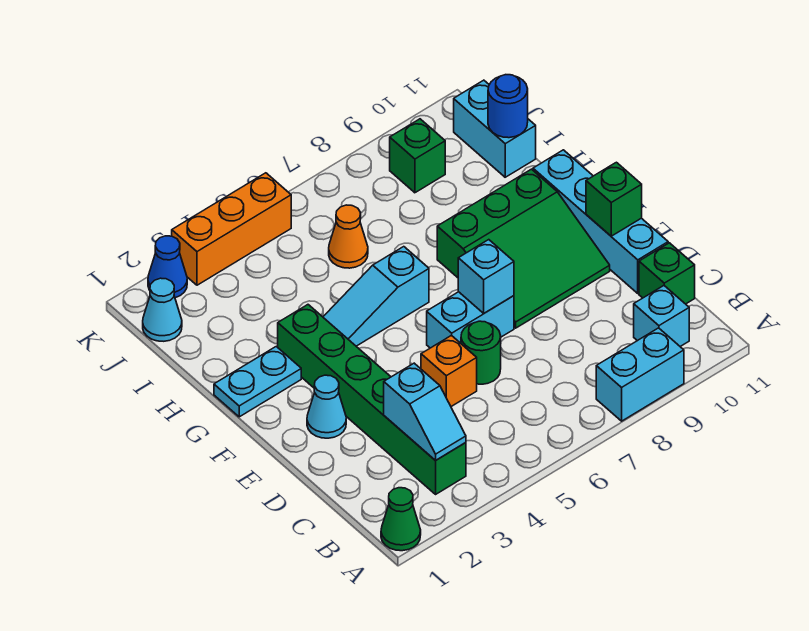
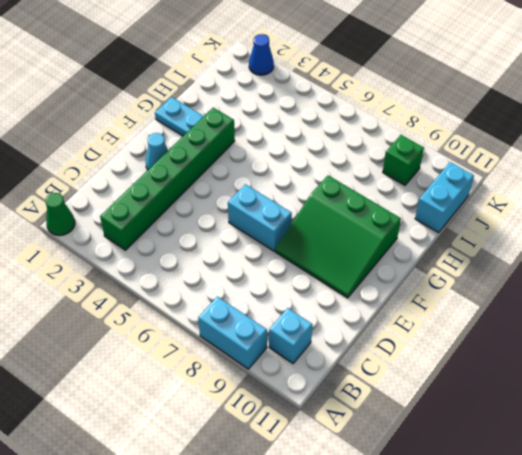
none -> green 1x1 brick [639,243,695,304]
none -> orange 1x1 brick [421,335,477,407]
none -> green 1x1 round brick [461,321,501,384]

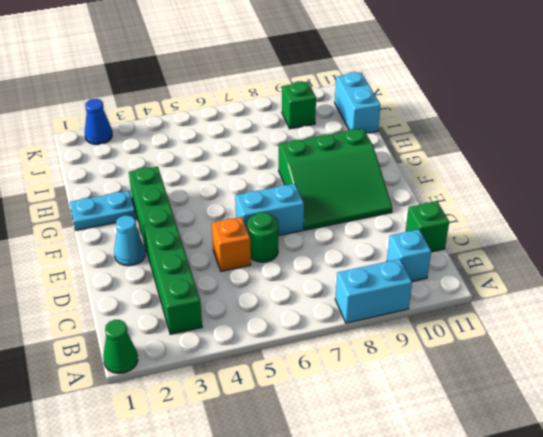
none -> cyan 1x4 brick [533,150,668,293]
none -> cyan 1x3 slope [323,247,429,346]
none -> orange 1x1 cone [329,205,368,268]

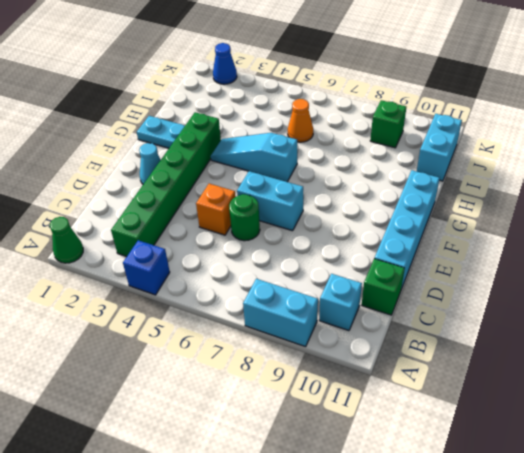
blue 1x1 brick [123,240,170,295] -> none
none -> green 3x3 slope [437,169,610,328]
none -> cyan 1x1 cone [143,278,182,341]
none -> orange 1x3 brick [172,173,291,285]

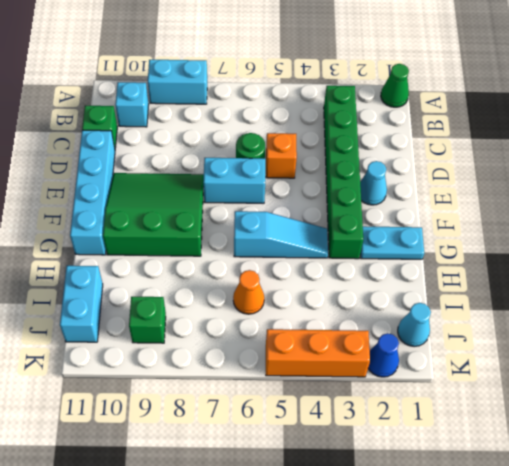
none -> cyan 1x2 slope [384,363,466,461]
none -> cyan 1x1 brick [458,240,514,313]
none -> green 1x1 brick [586,162,642,236]

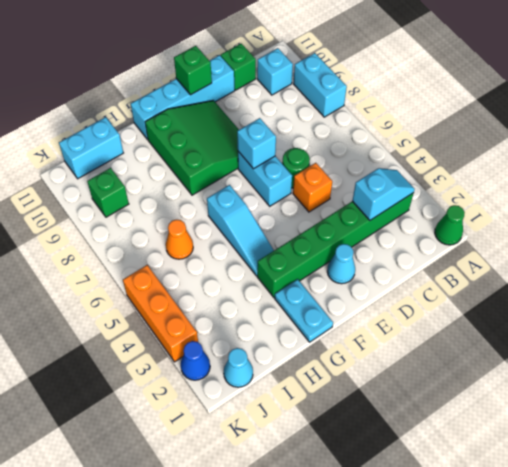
none -> blue 1x1 round brick [488,75,528,138]

